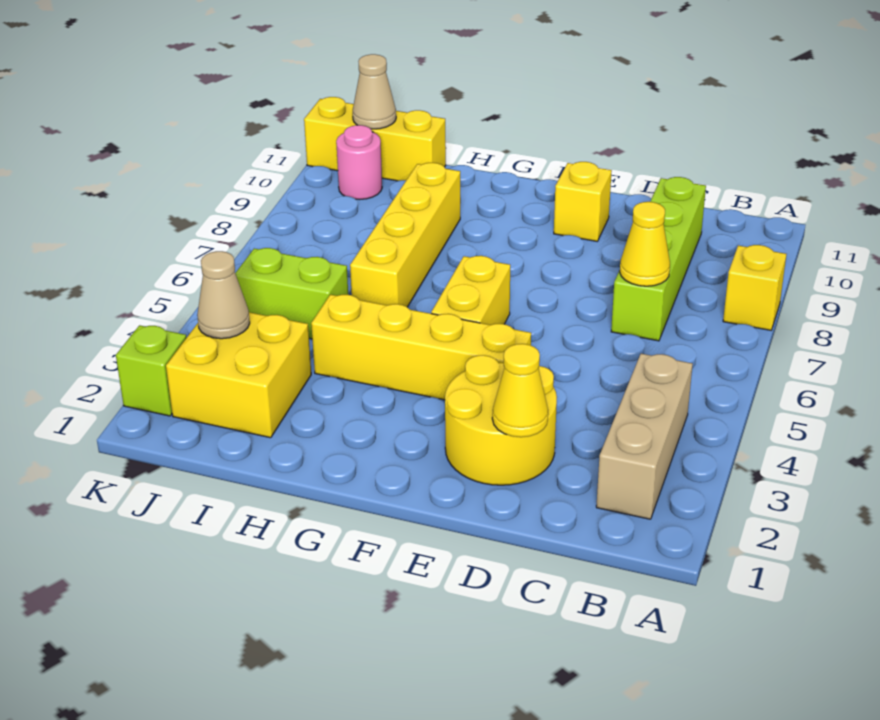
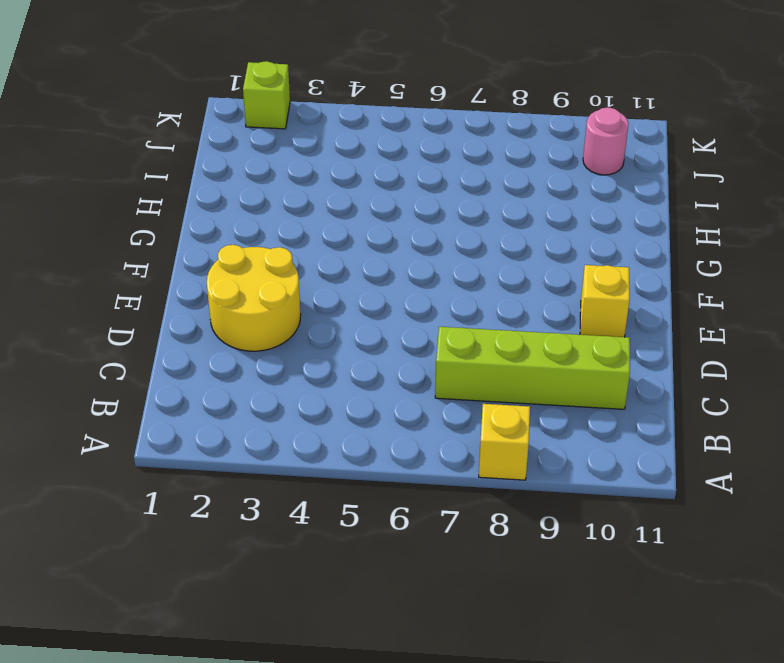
none -> tan 1x3 brick [596,354,693,519]
none -> yellow 1x4 brick [311,295,531,400]
none -> yellow 1x2 brick [431,256,510,325]

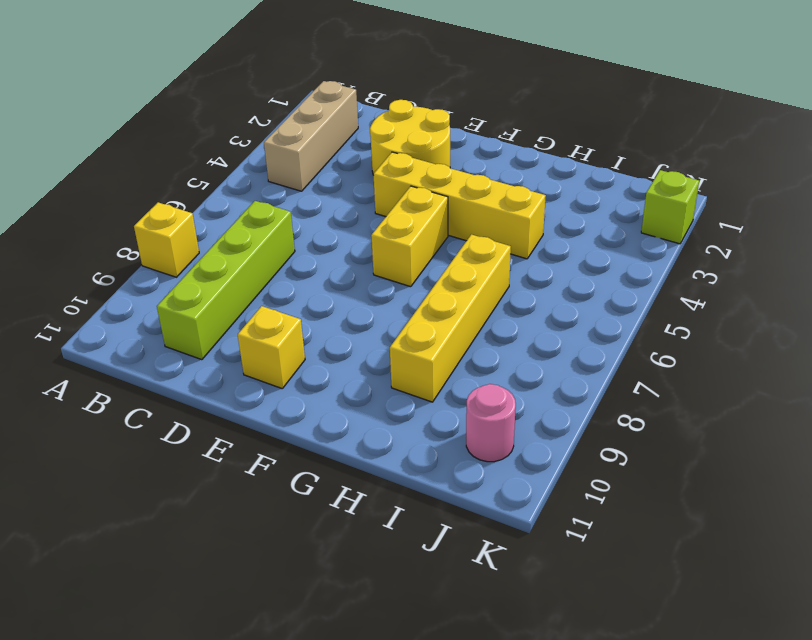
none -> yellow 2x2 brick [166,312,311,438]
none -> lime 1x2 brick [235,248,348,339]
none -> yellow 1x3 brick [304,97,446,181]

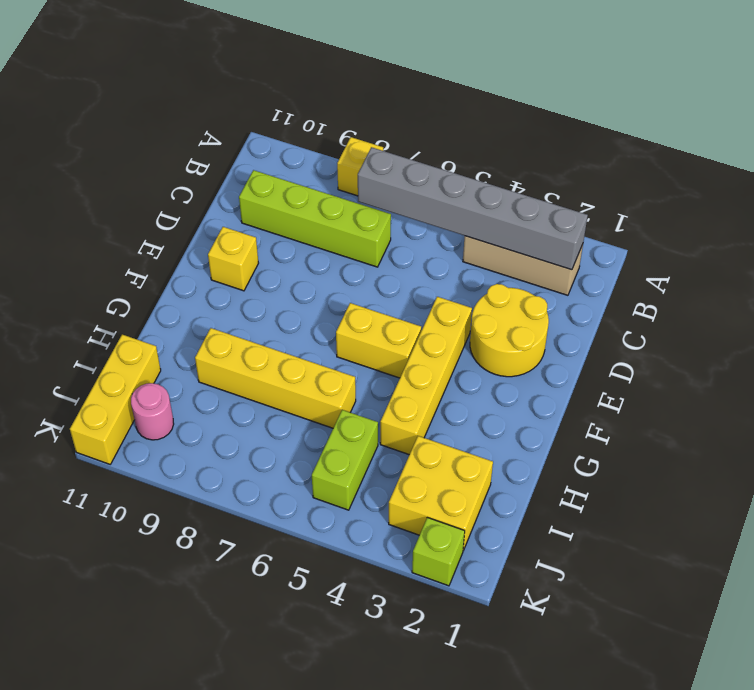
grey 1x6 brick [358,147,588,270] -> none
none -> yellow 1x1 cone [620,202,670,286]
none -> yellow 1x1 cone [492,344,548,437]
none -> tan 1x1 cone [197,251,250,339]

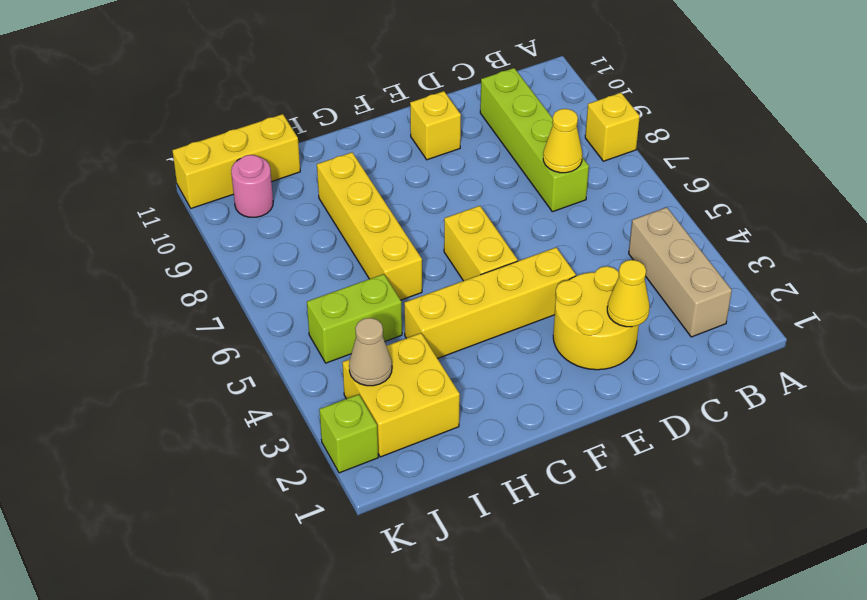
none -> tan 1x1 cone [353,54,396,129]

